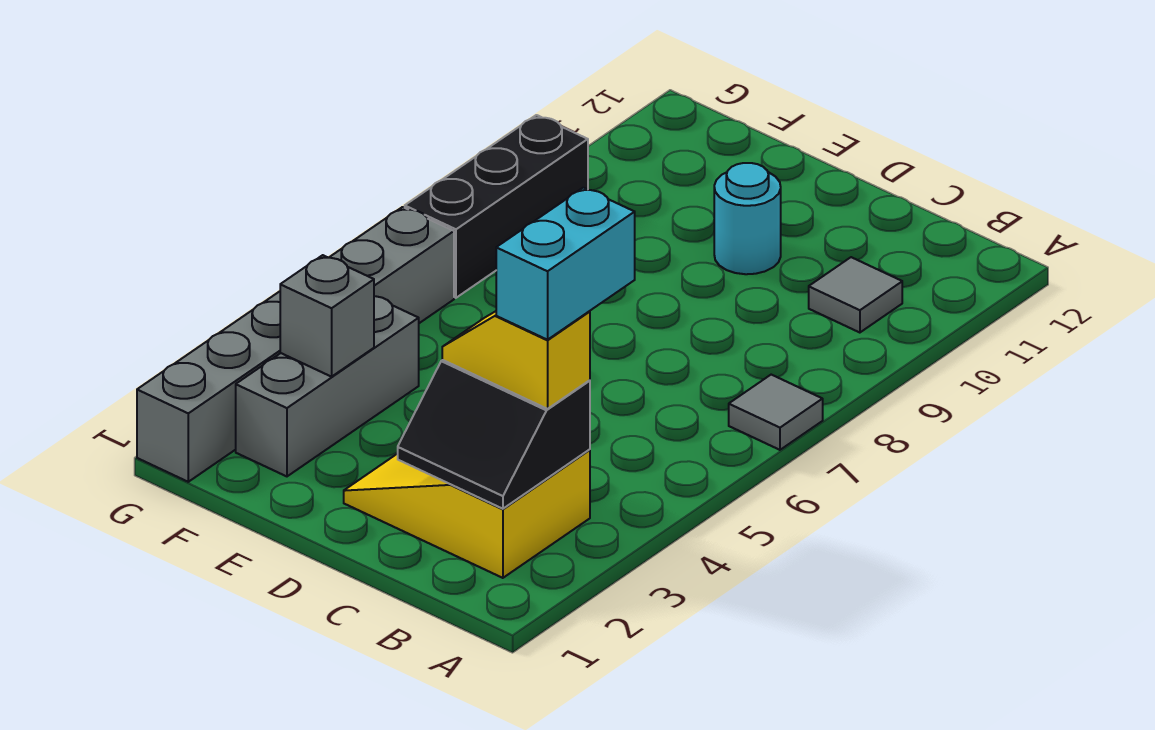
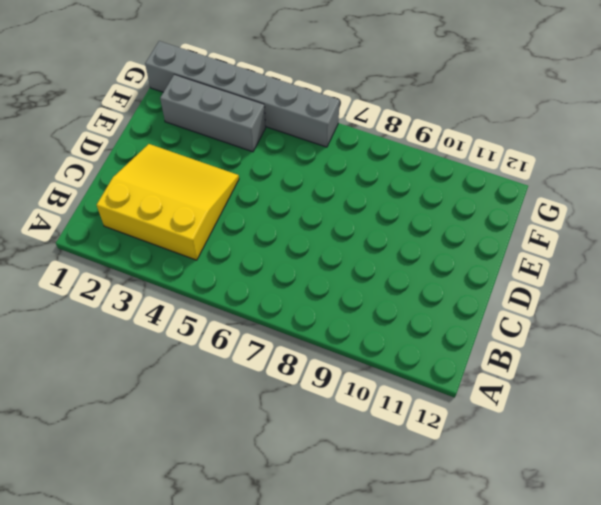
yellow 3x3 slope [97,144,239,260] -> yellow 2x3 slope [344,450,590,578]
none -> grey 1x1 tile [729,375,823,450]
none -> grey 1x1 tile [809,257,902,333]

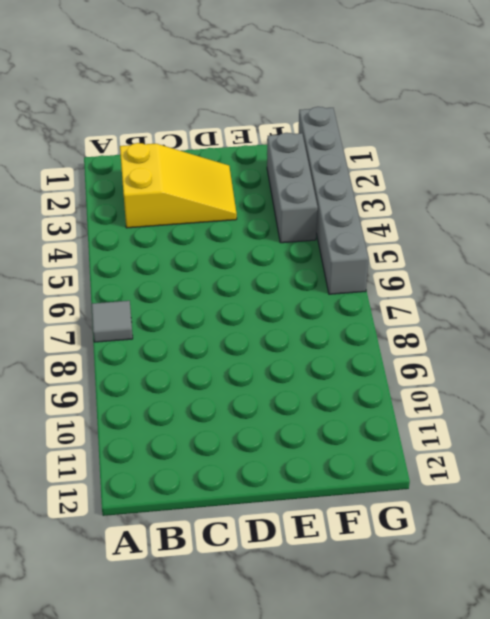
none -> grey 1x1 tile [809,257,902,333]
none -> cyan 1x1 round brick [714,163,781,274]

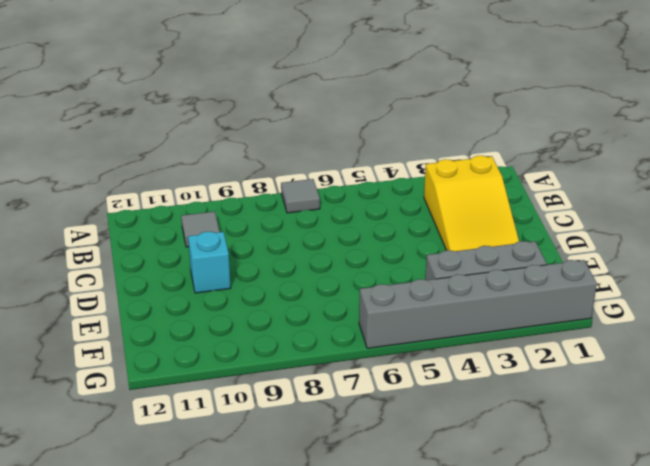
cyan 1x1 brick [188,232,231,293] -> cyan 1x1 round brick [714,163,781,274]
none -> black 1x3 brick [405,115,588,298]
none -> black 2x2 slope [398,360,590,509]

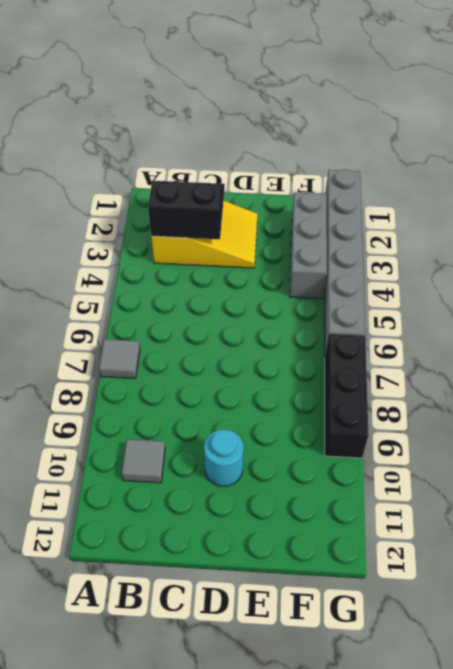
none -> grey 1x1 brick [280,255,374,377]
none -> yellow 1x2 slope [442,311,590,409]

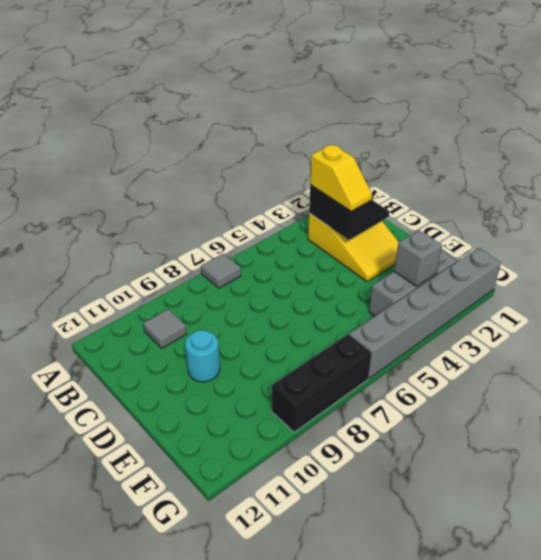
none -> cyan 1x2 brick [496,188,635,340]

